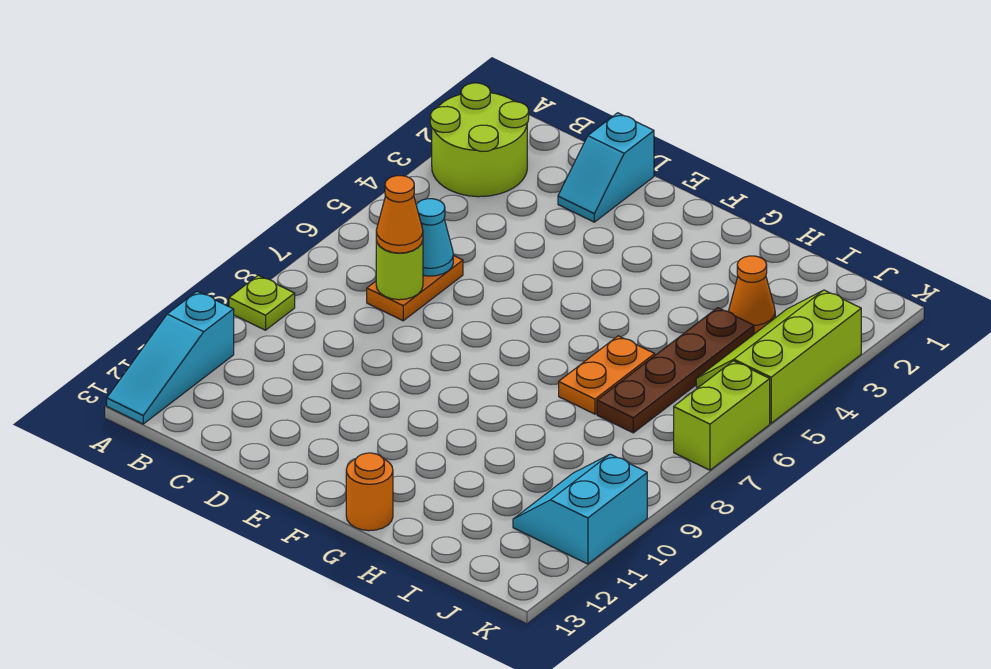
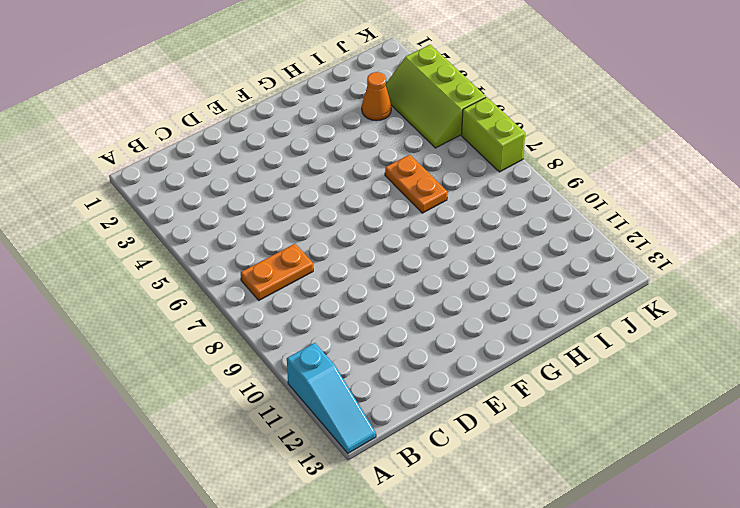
orange 1x2 plate [241,244,313,300] -> orange 1x2 plate turned to [367,255,463,321]
none -> lime 2x2 round brick [430,83,529,197]
none -> lime 1x1 plate [229,275,295,330]
none -> cyan 1x2 slope [558,113,654,222]

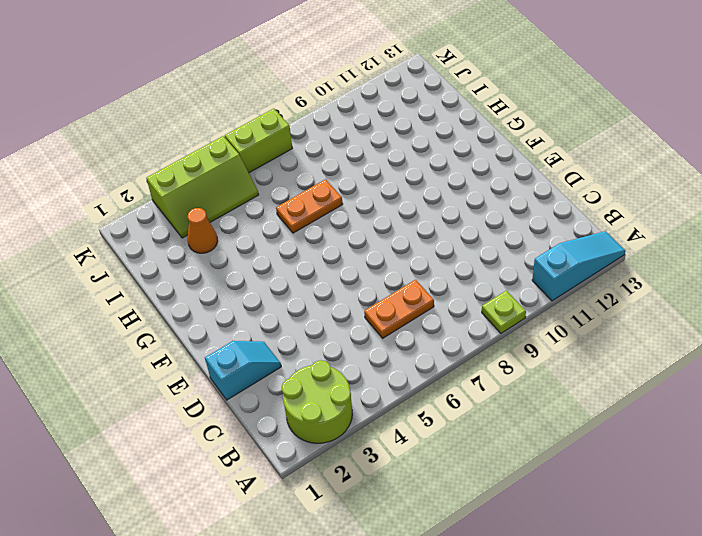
none -> orange 1x1 round brick [346,453,393,531]
none -> brown 1x4 plate [597,308,754,433]
none -> cyan 2x2 slope [513,454,647,564]

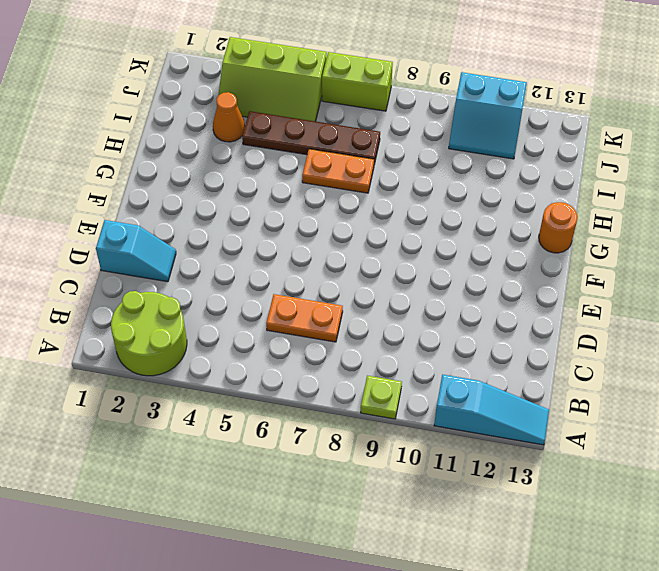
none -> cyan 1x1 cone [416,199,453,276]
none -> lime 1x1 round brick [376,240,423,300]
none -> orange 1x1 cone [376,176,423,253]

